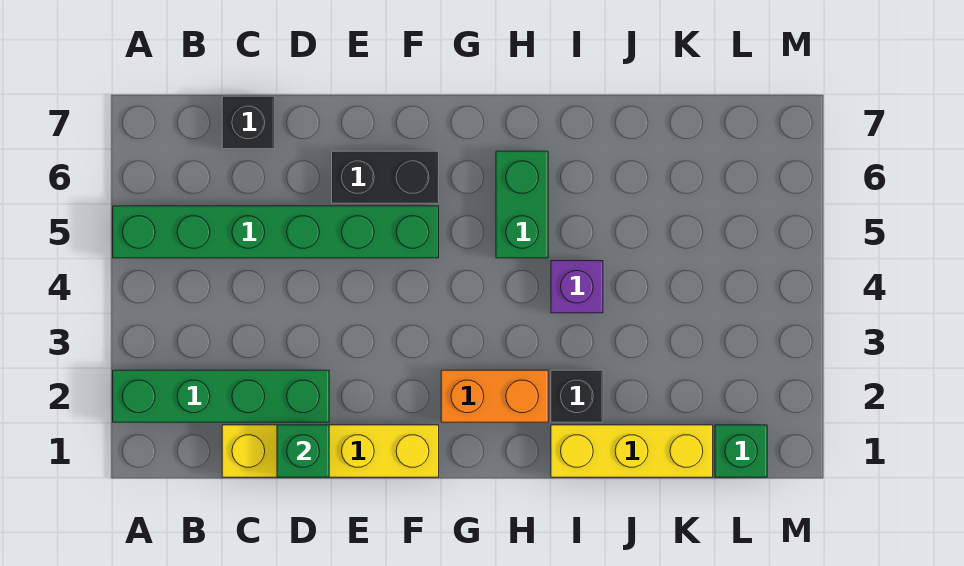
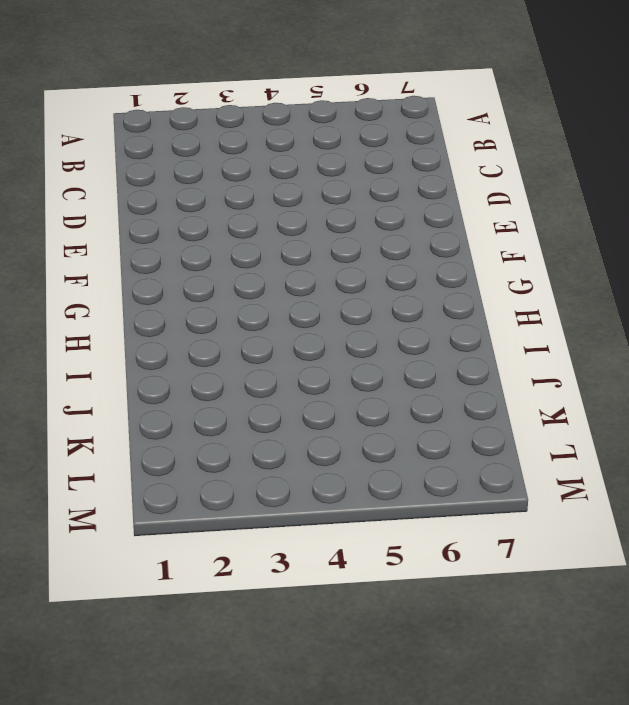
none -> green 1x4 brick [113,370,329,422]
none -> green 1x6 brick [113,206,439,258]
none -> yellow 1x4 brick [222,425,439,477]

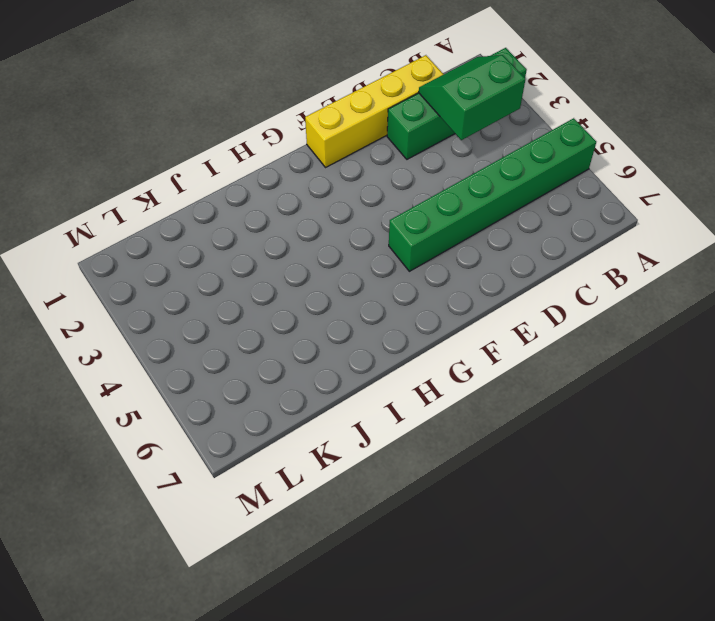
green 2x2 slope [419,55,525,140] -> none
none -> black 1x1 brick [222,96,274,149]
none -> black 1x2 brick [332,151,439,203]
none -> orange 1x2 brick [441,370,548,422]

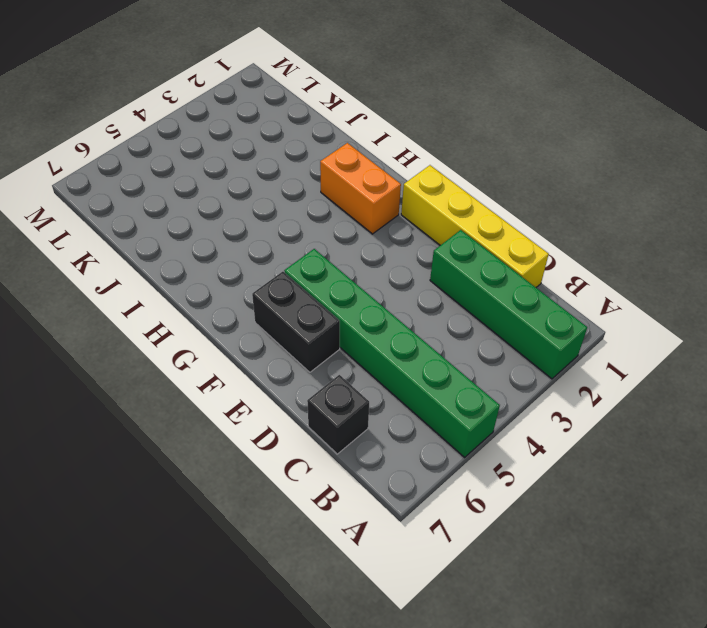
none -> green 1x2 brick [496,151,548,258]
none -> yellow 1x3 brick [551,425,713,477]
none -> black 1x1 brick [551,370,603,422]

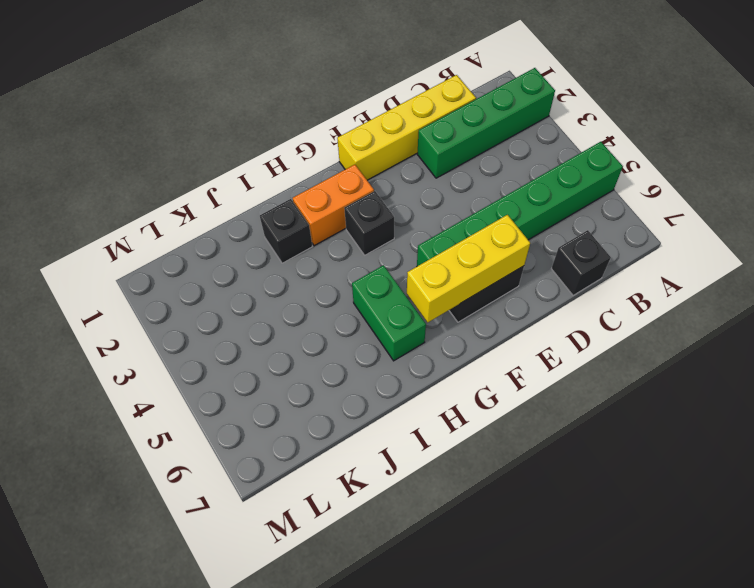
yellow 1x3 brick [407,215,530,322] -> yellow 1x3 brick moved to [551,425,713,477]
black 1x1 brick [344,191,394,255] -> none
none -> purple 1x1 brick [551,261,603,313]
none -> green 1x1 brick [715,425,767,477]
none -> green 1x1 brick [277,425,329,477]

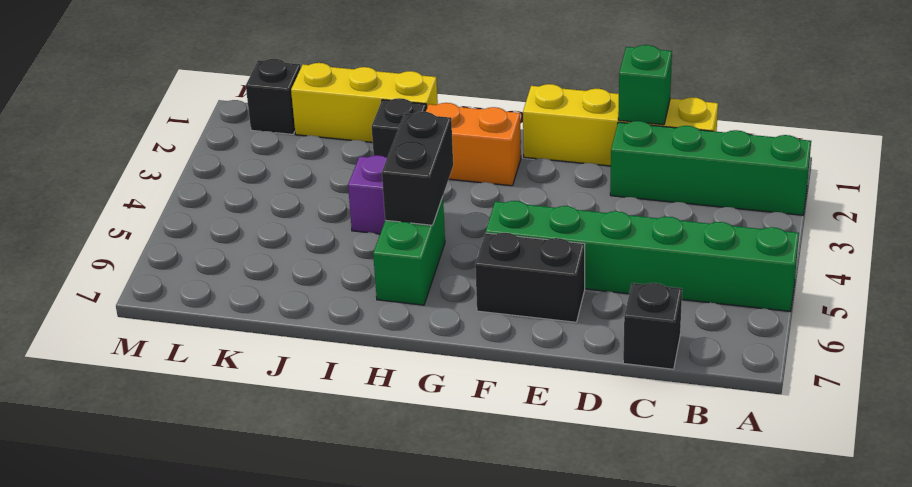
black 1x2 brick [382,112,453,225] -> none
black 1x1 brick [246,59,301,134] -> green 1x1 brick [715,425,767,477]

